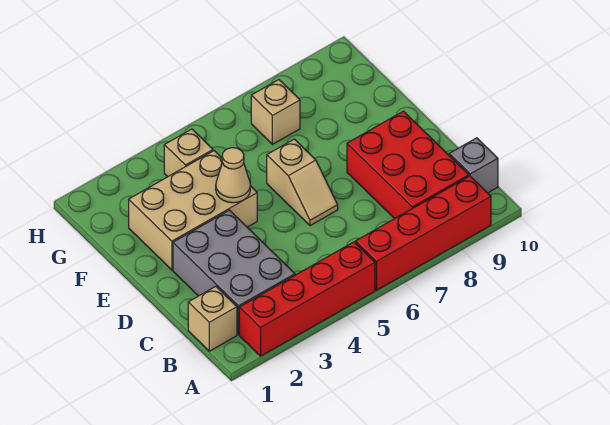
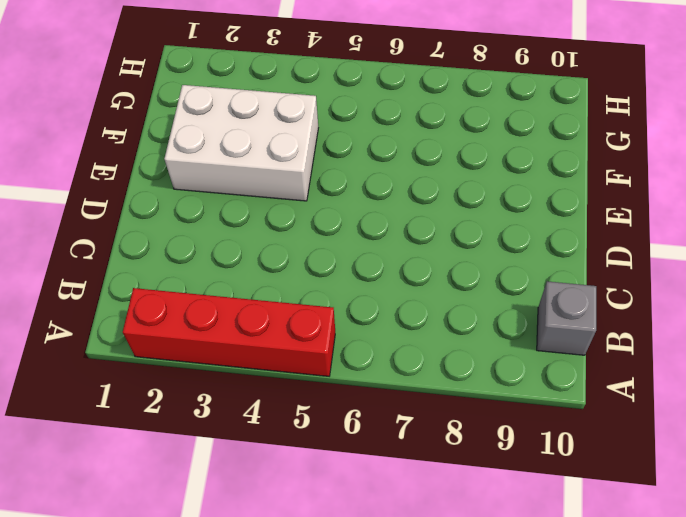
white 2x3 brick [164,85,318,201] -> tan 2x3 brick [129,151,257,270]
none -> red 1x4 brick [355,176,491,290]
none -> tan 1x1 brick [188,286,237,351]

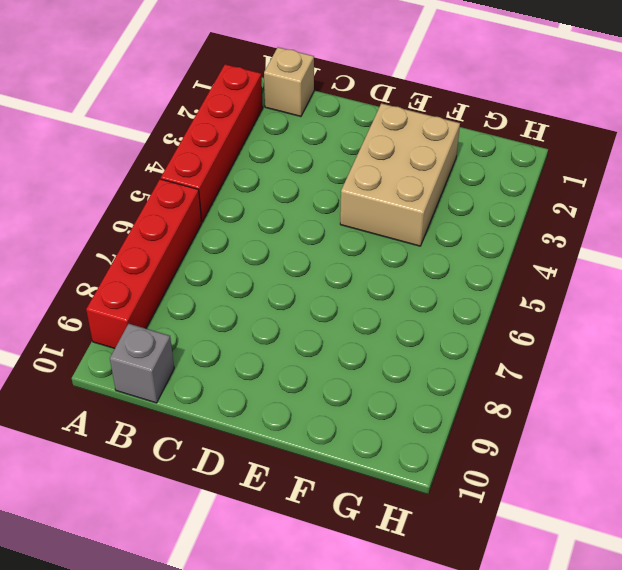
none -> grey 2x3 brick [173,210,295,335]
none -> red 2x3 brick [347,111,469,219]

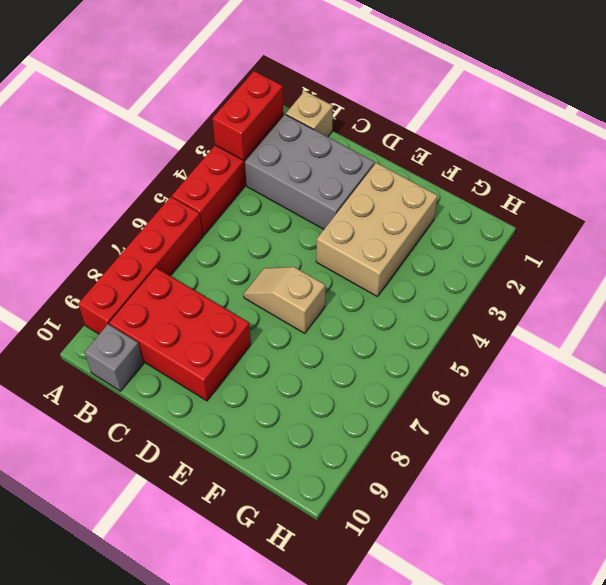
red 1x2 brick [212,71,283,161] -> none
none -> tan 1x1 brick [164,129,213,177]
none -> tan 1x1 brick [251,80,300,144]

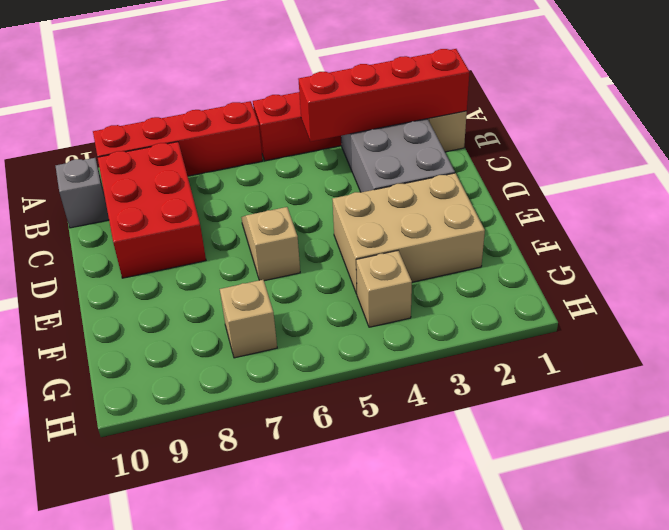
red 1x4 brick [298,49,469,141] -> none
none -> tan 1x1 cone [216,148,250,203]

